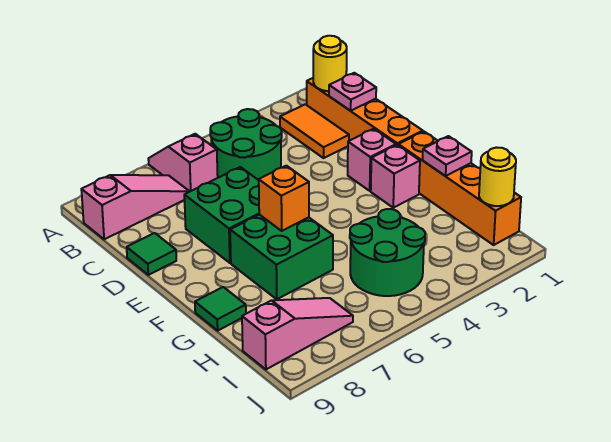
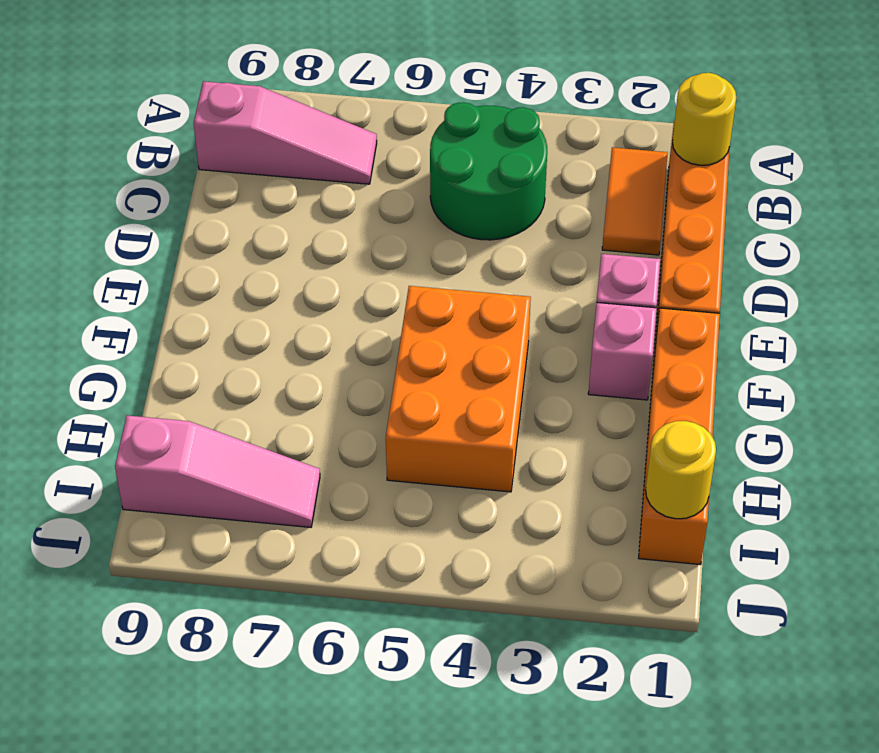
orange 2x3 brick [386,286,531,492] -> green 2x2 round brick [350,209,425,296]
none -> pink 1x2 slope [148,134,218,192]
none -> green 2x2 brick [184,167,259,263]
none -> green 1x1 tile [127,233,176,275]

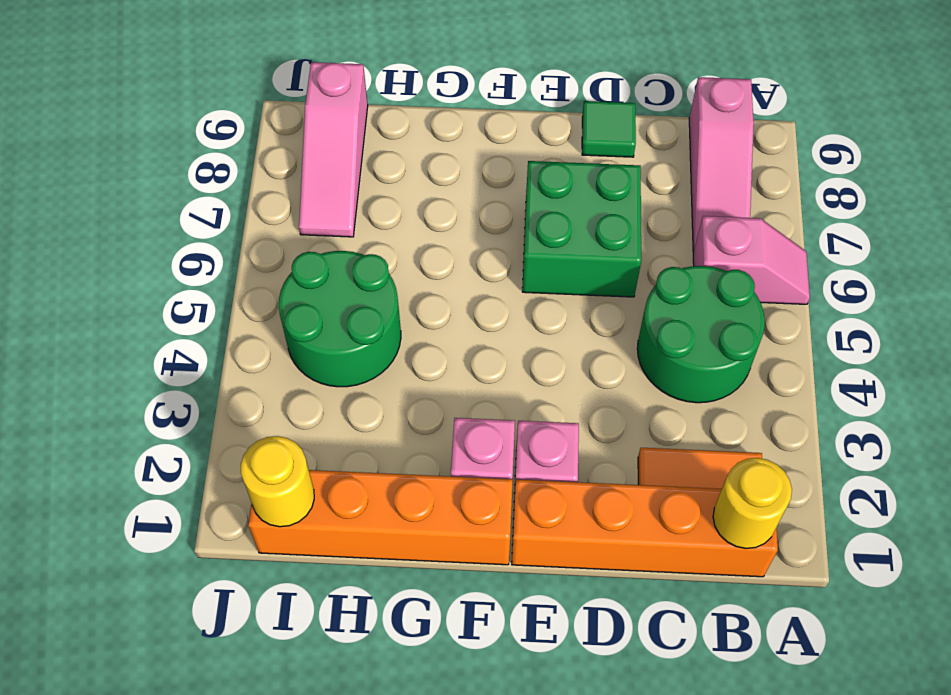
none -> green 2x2 brick [230,215,333,299]
none -> green 1x1 tile [195,287,246,331]
none -> pink 1x1 plate [329,73,376,111]

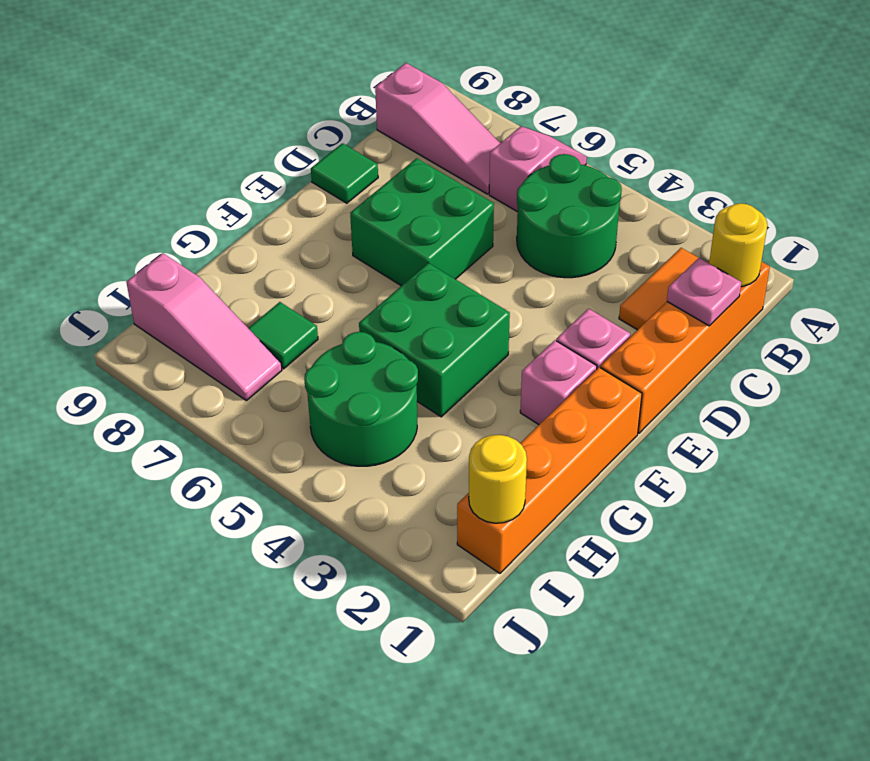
green 2x2 brick [359,263,510,417] -> green 2x2 brick moved to [230,215,333,299]
green 1x1 tile [248,302,318,369] -> green 1x1 tile moved to [195,287,246,331]
none -> orange 1x1 brick [259,166,309,231]
none -> pink 1x1 plate [423,136,472,176]

